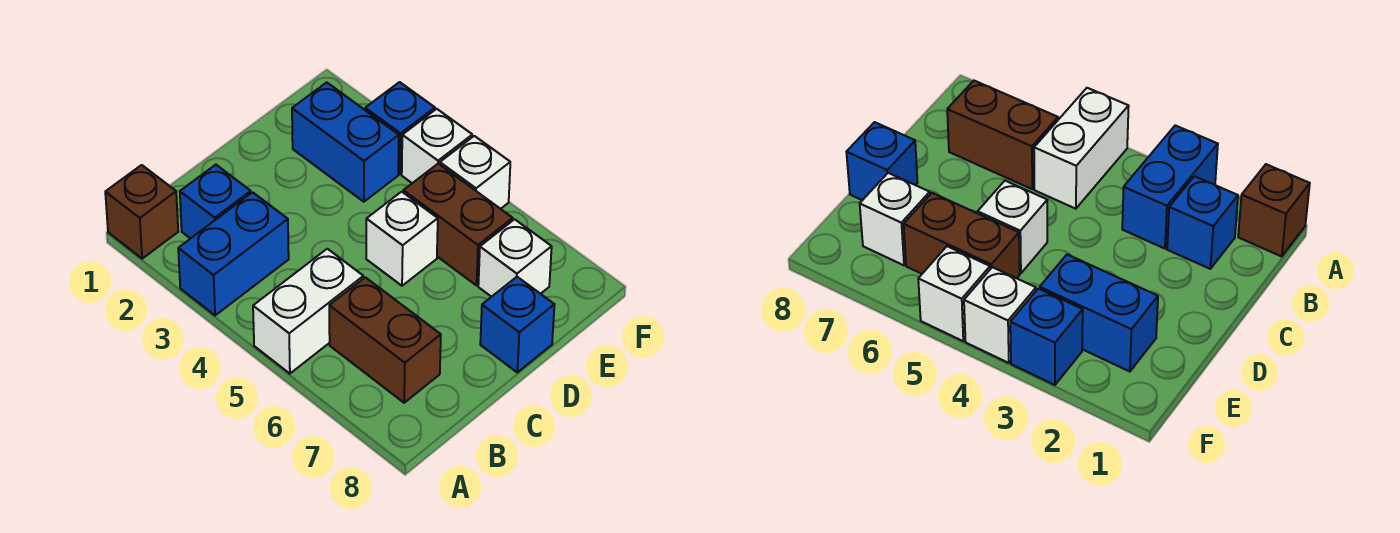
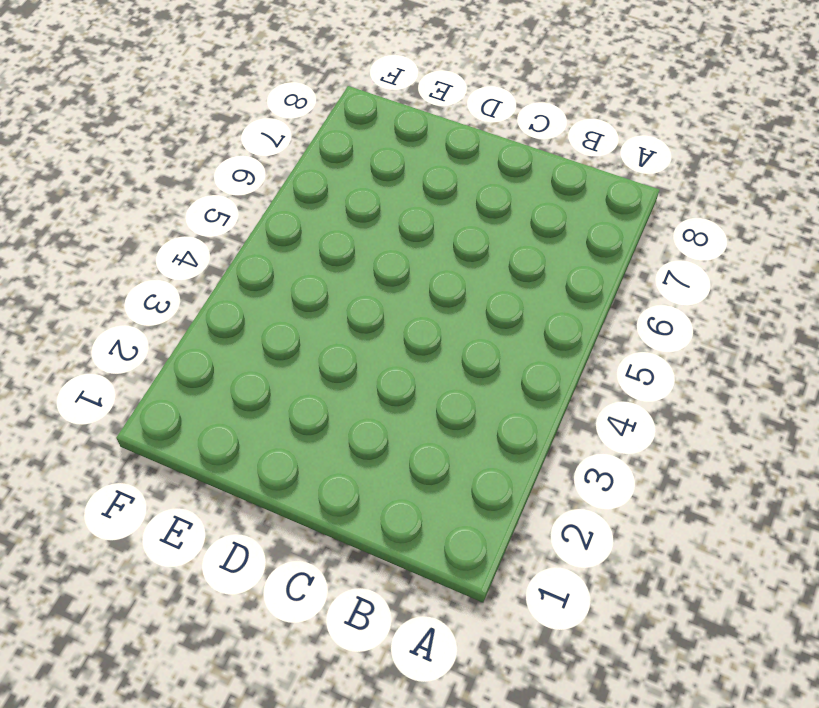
none -> brown 1x1 brick [105,165,178,259]
none -> blue 1x2 brick [178,192,289,315]
none -> white 1x2 brick [253,249,363,374]

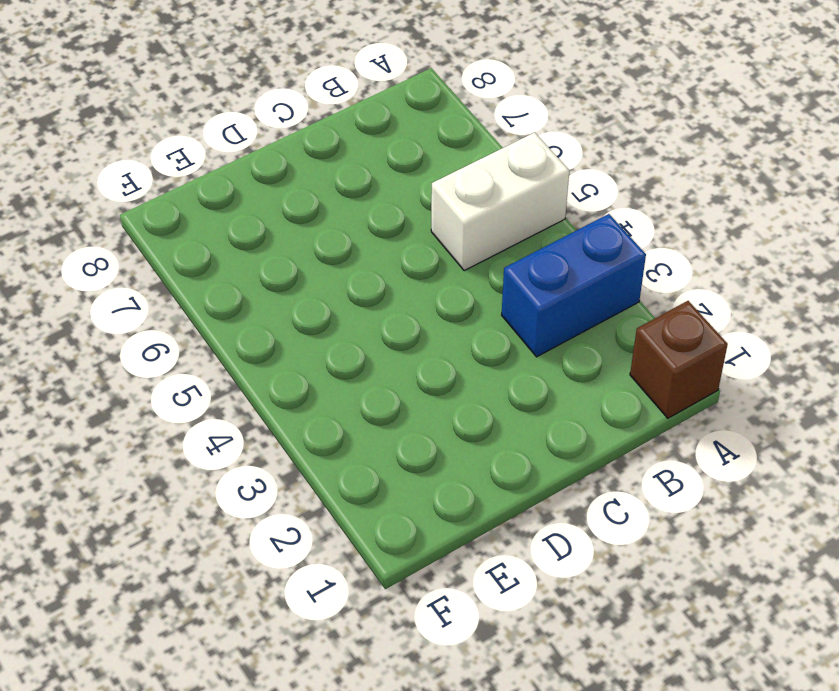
none -> blue 1x1 brick [180,165,251,239]
none -> brown 1x2 brick [329,277,441,403]
none -> white 1x1 brick [366,192,438,286]

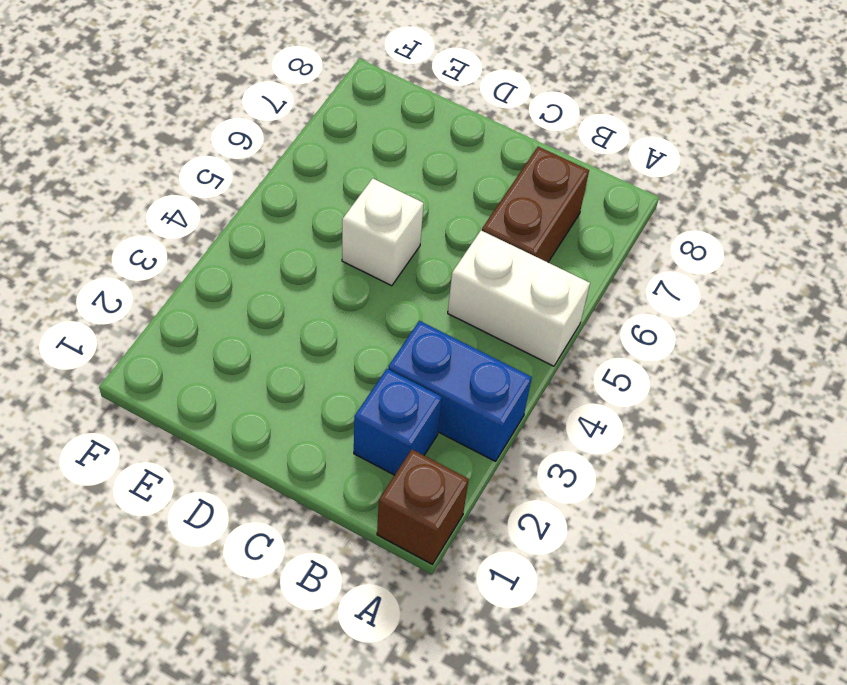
none -> blue 1x1 brick [480,277,554,372]
none -> blue 1x2 brick [292,82,399,202]
none -> brown 1x2 brick [403,164,513,285]

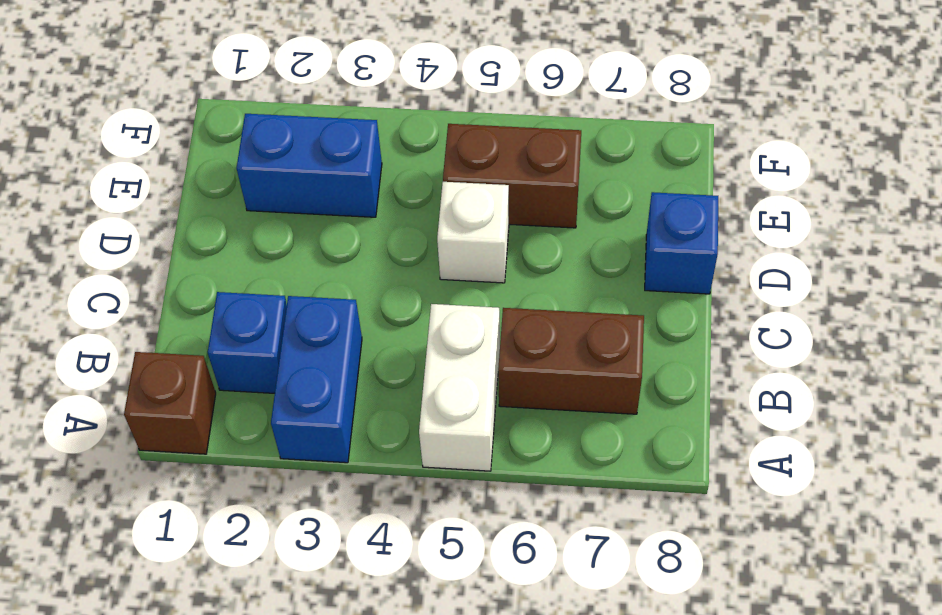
none -> white 1x1 brick [478,219,552,297]
none -> blue 1x1 brick [365,82,435,174]
none -> white 1x1 brick [402,109,472,183]

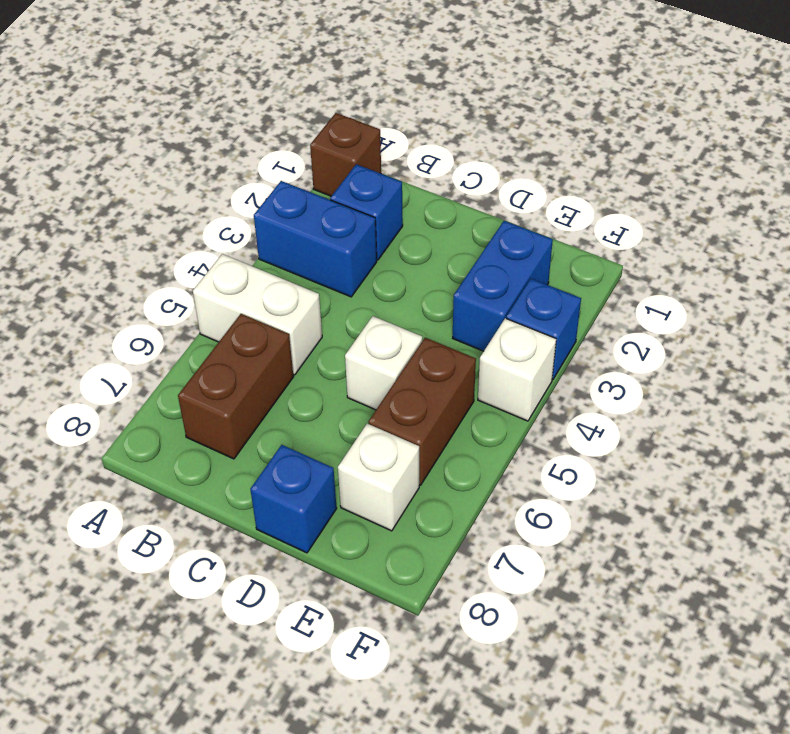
none -> white 1x1 brick [440,136,510,209]

